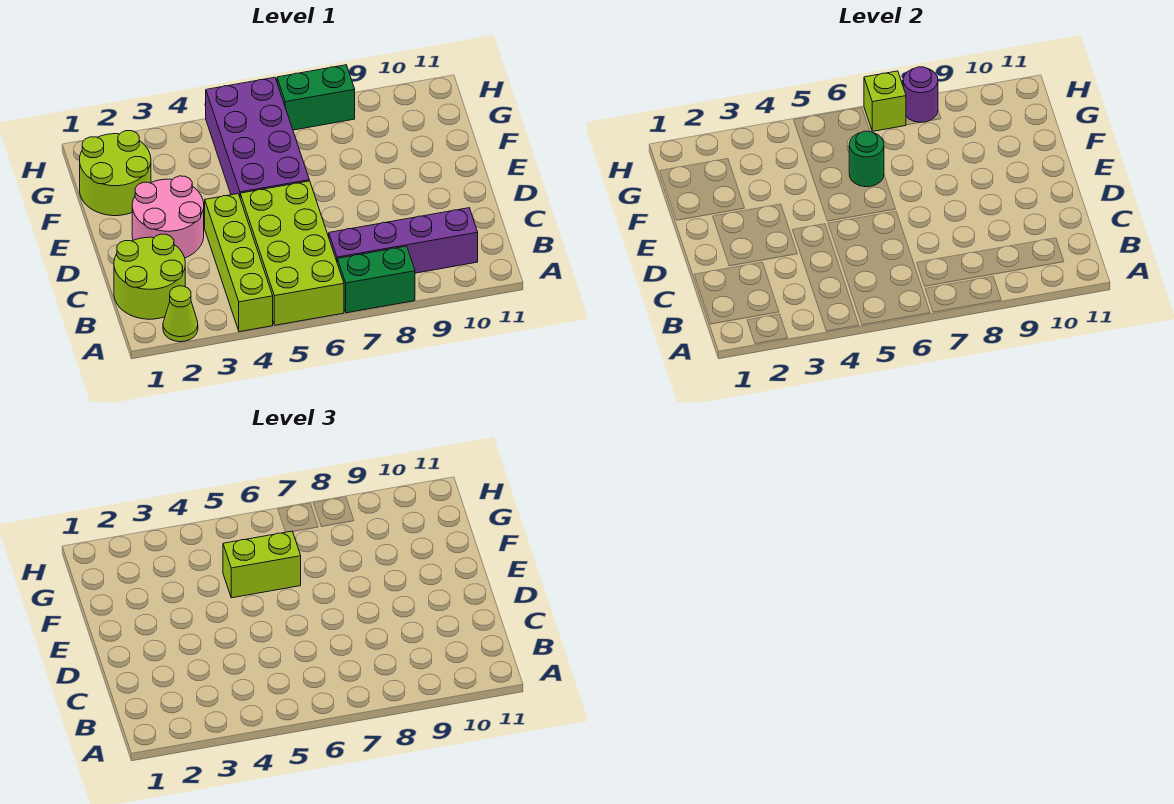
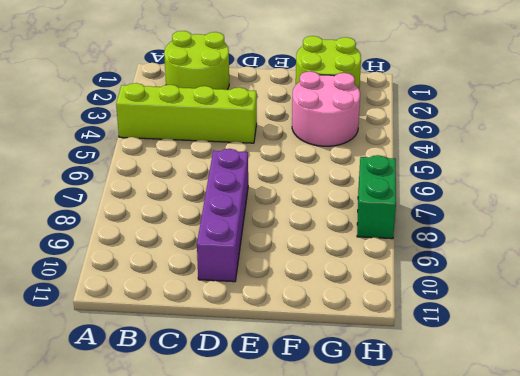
purple 1x4 brick [197,149,248,282] -> purple 1x4 brick moved to [329,208,478,273]
pink 2x2 round brick [292,71,360,146] -> pink 2x2 round brick moved to [132,176,204,258]
none -> lime 1x1 cone [163,286,198,342]
none -> lime 2x4 brick [240,181,344,325]
none -> green 1x2 brick [337,246,415,313]

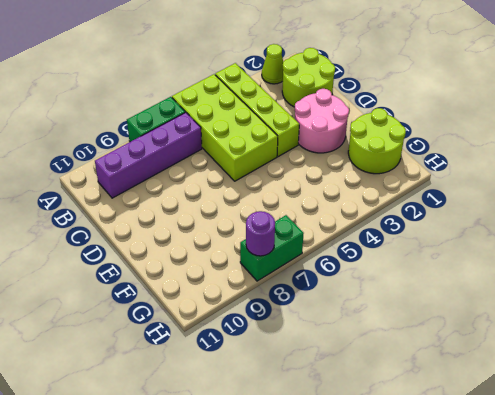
none -> purple 2x4 brick [206,77,309,196]
none -> green 1x1 round brick [849,131,884,187]
none -> lime 1x1 brick [864,71,906,131]

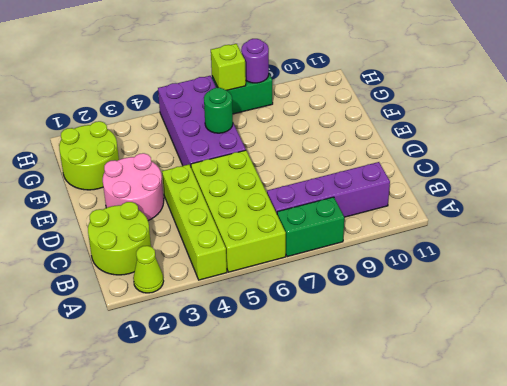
none -> lime 1x2 brick [223,531,301,598]

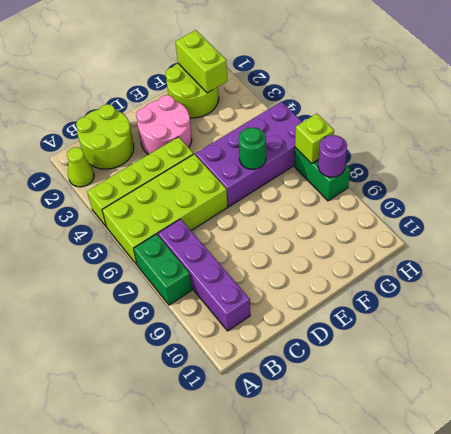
lime 1x2 brick [175,30,227,93] -> lime 1x2 brick moved to [223,531,301,598]

